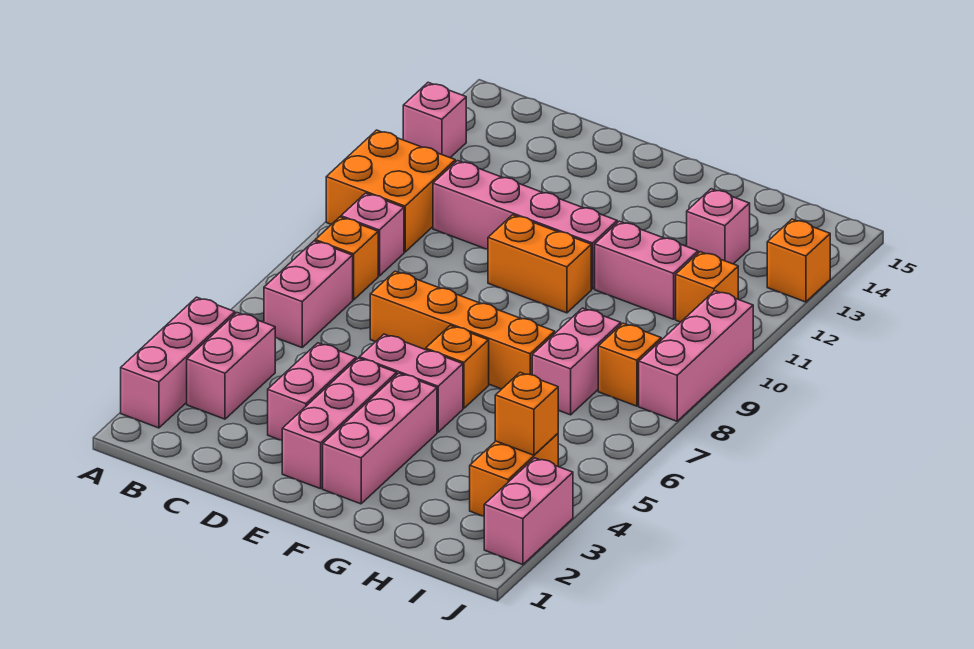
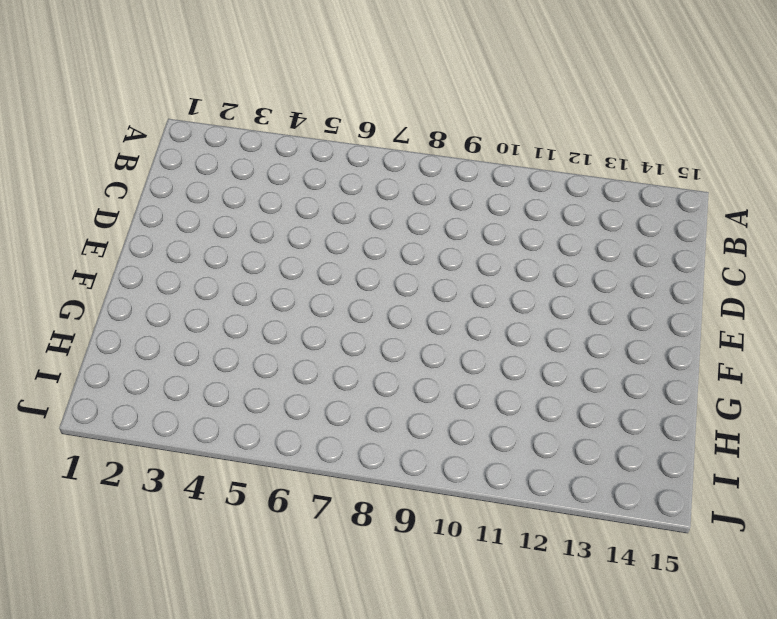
none -> pink 1x3 brick [121,297,235,428]
none -> orange 2x2 brick [326,130,455,252]
none -> pink 1x1 brick [403,83,466,158]

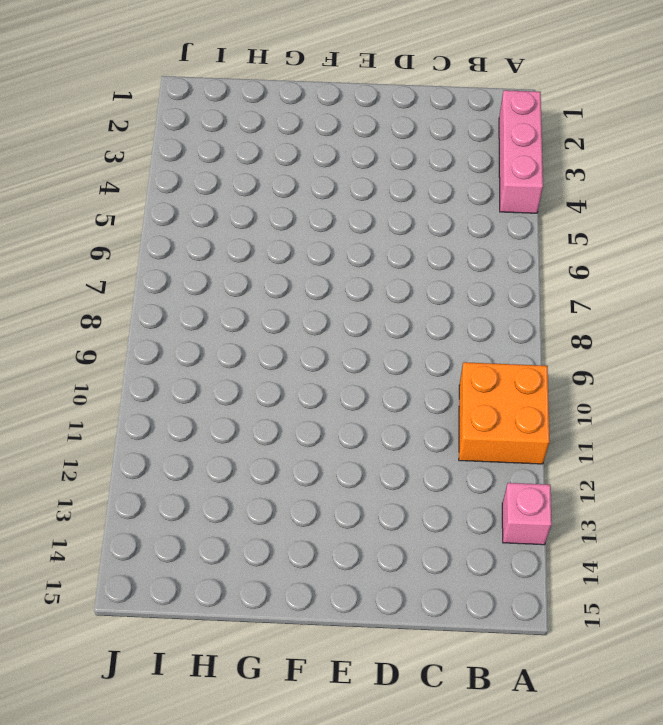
none -> pink 1x2 brick [187,313,275,419]
none -> pink 1x2 brick [264,241,353,347]
none -> orange 1x1 brick [315,217,378,300]

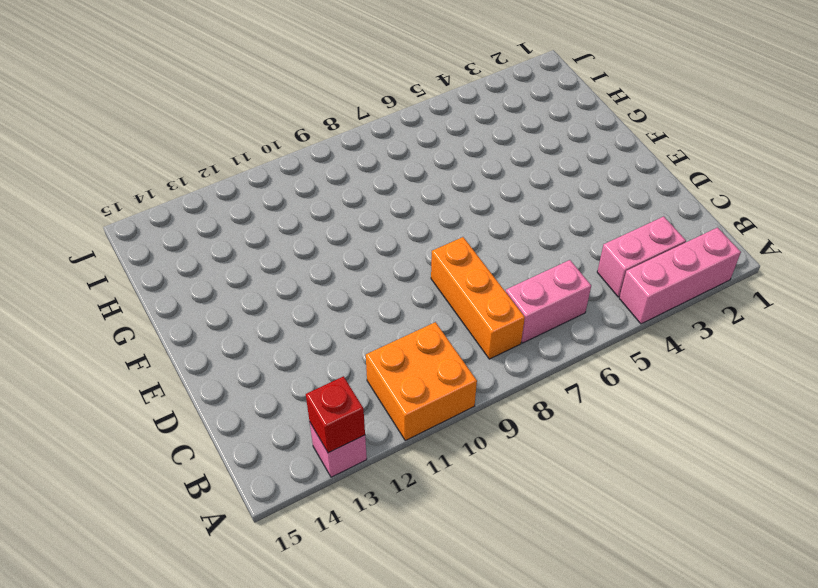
red 1x1 brick [306,376,365,453] -> none
orange 1x3 brick [431,237,525,359] -> orange 1x1 brick [315,217,378,300]
none -> pink 1x1 brick [341,193,404,276]
none -> pink 1x4 brick [433,161,617,289]
none -> pink 1x2 brick [268,343,356,440]

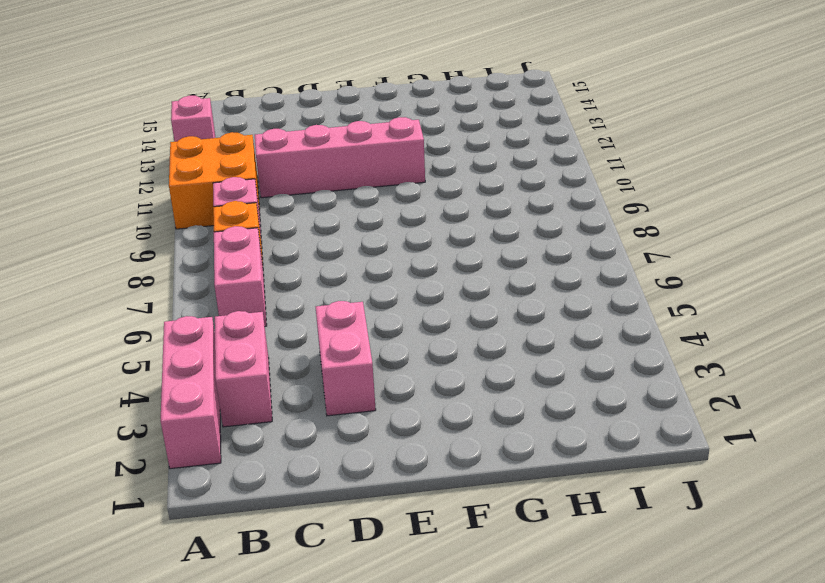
none -> orange 1x4 brick [370,271,555,389]
none -> pink 1x3 brick [282,358,397,489]
none -> pink 1x2 brick [359,334,463,432]

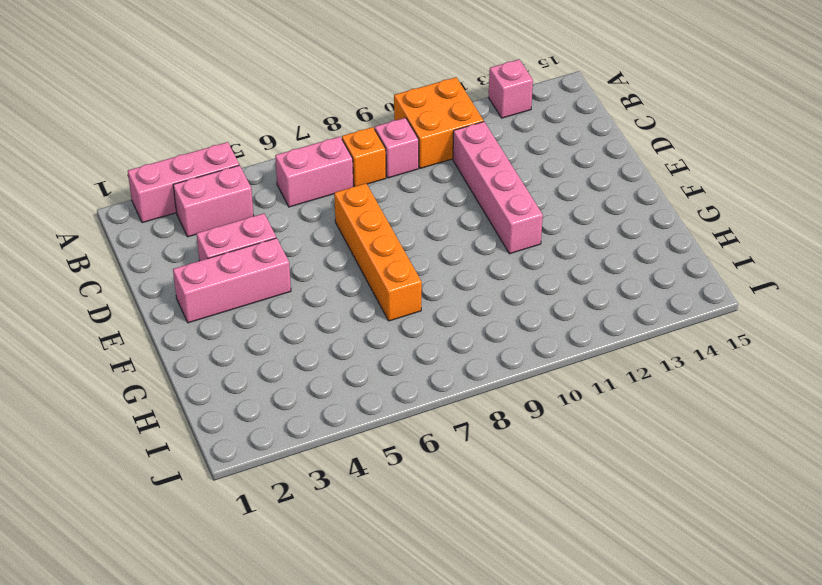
none -> pink 1x2 brick [359,334,463,432]
none -> orange 1x2 brick [488,215,591,313]
none -> pink 1x3 brick [323,373,437,504]

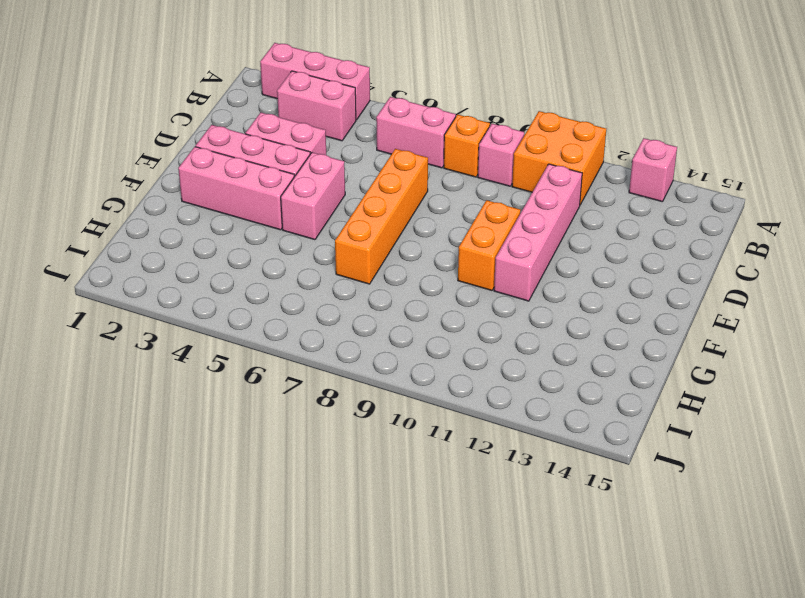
none -> orange 1x1 brick [426,326,489,408]
none -> pink 1x2 brick [595,221,698,319]
none -> pink 1x2 brick [532,308,621,415]

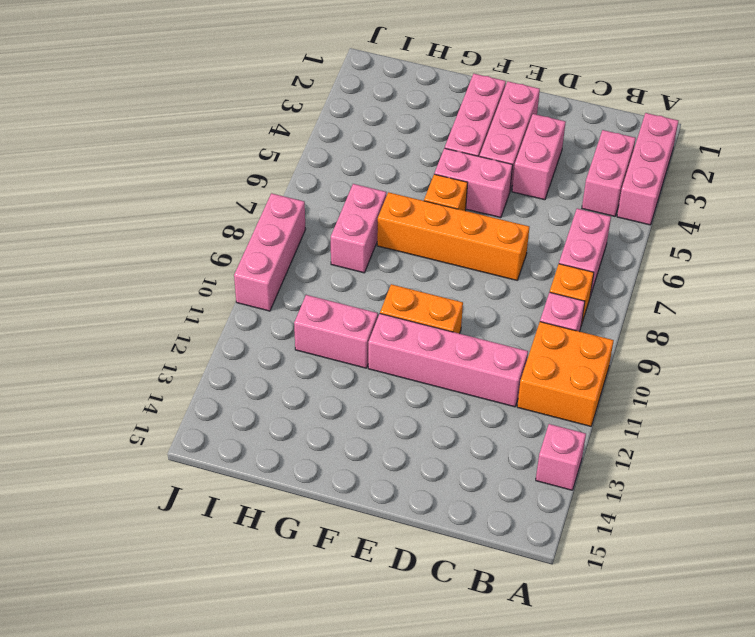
none -> pink 1x1 brick [687,189,750,264]
none -> orange 1x2 brick [470,434,558,516]
none -> orange 1x1 brick [598,323,661,406]

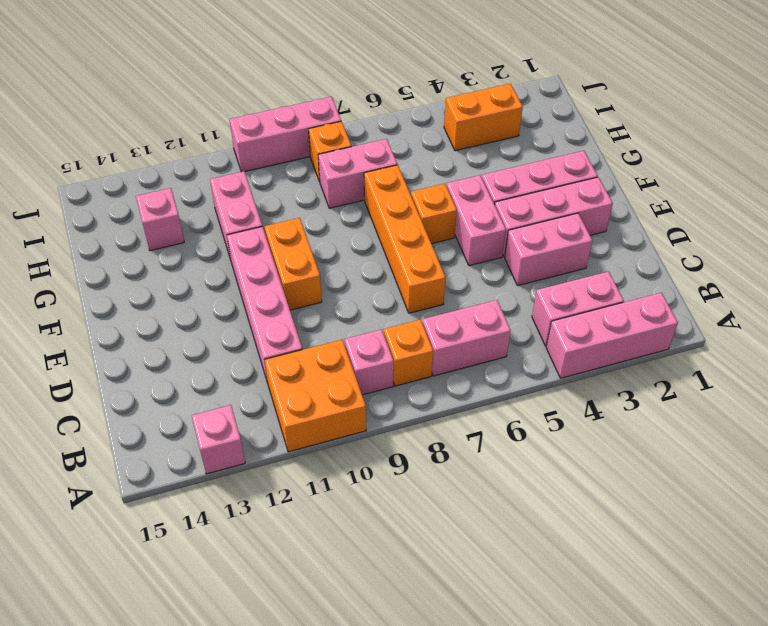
none -> orange 1x1 brick [676,252,738,322]
none -> pink 1x2 brick [484,458,573,565]
none -> orange 1x1 brick [767,219,830,302]

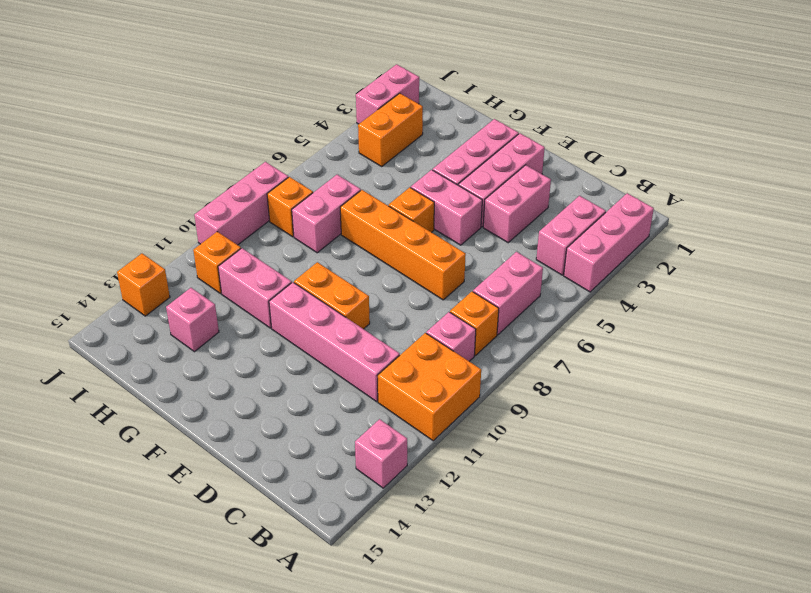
none -> orange 1x1 brick [495,372,558,455]

